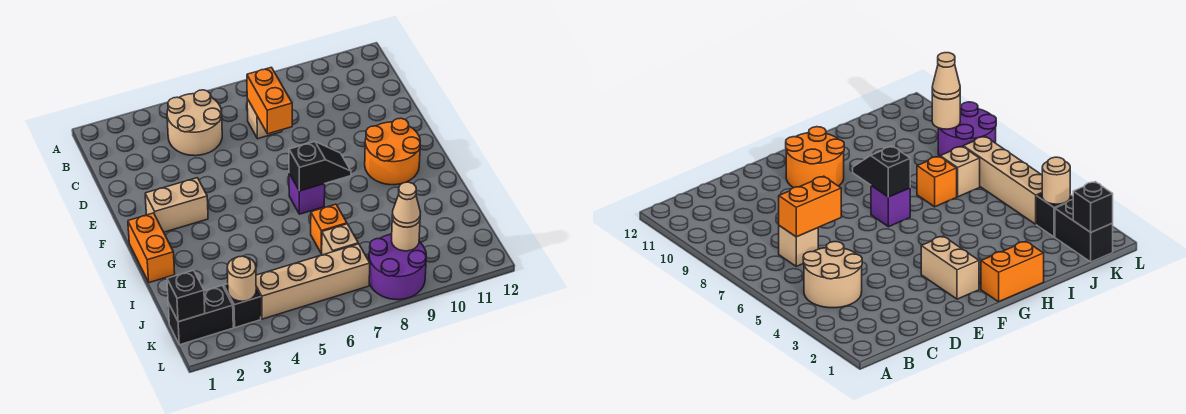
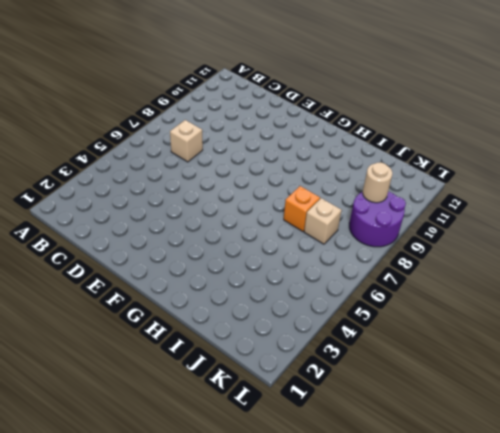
none -> tan 2x2 round brick [167,90,222,156]
none -> tan 1x2 brick [145,178,208,232]
none -> orange 2x2 round brick [365,118,420,185]

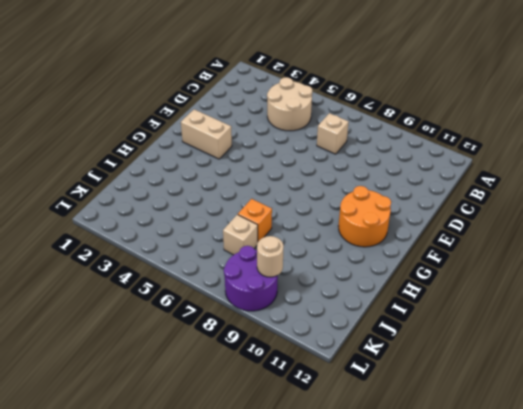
none -> orange 1x2 brick [128,213,175,283]
none -> purple 1x1 brick [289,174,325,214]
none -> black 1x2 brick [168,286,233,345]

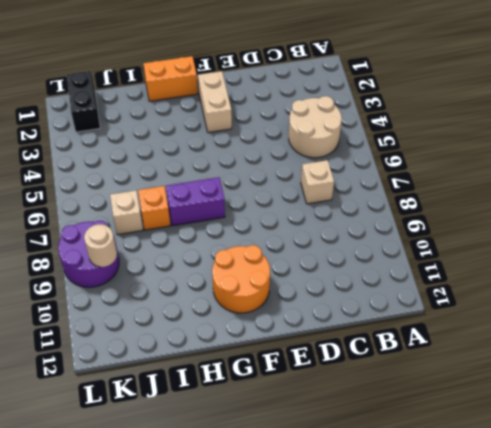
purple 1x2 brick [166,177,225,226] -> purple 1x1 brick [289,174,325,214]
none -> black 1x1 brick [224,284,261,328]
none -> tan 1x4 brick [256,244,370,319]
none -> orange 1x2 brick [247,67,292,134]

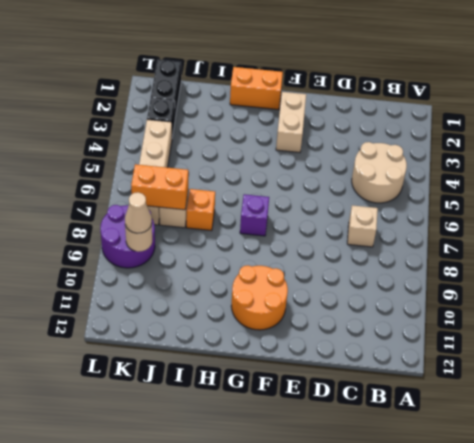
orange 1x2 brick [131,164,188,210] -> orange 1x2 brick moved to [247,67,292,134]
none -> black 1x2 slope [289,142,351,191]
none -> black 1x1 brick [167,270,205,322]
none -> tan 1x1 round brick [227,256,256,301]

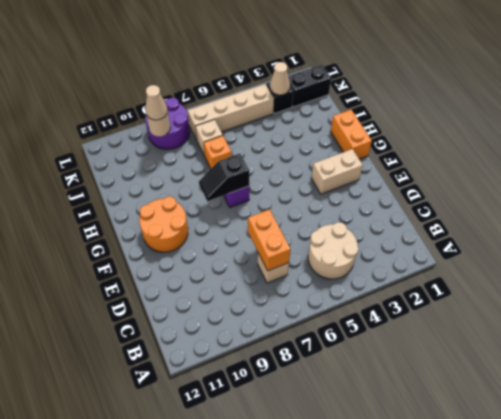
tan 1x1 cone [270,62,290,95] -> tan 1x1 round brick [227,256,256,301]
none -> black 1x1 brick [167,270,205,322]

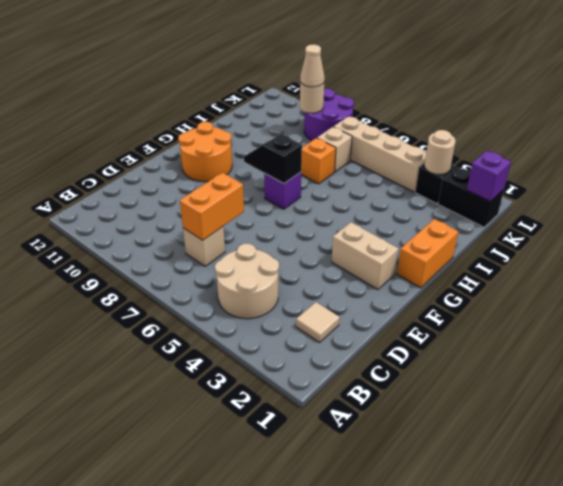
tan 1x1 tile [296,302,340,342] -> none
purple 1x1 brick [467,151,511,201] -> black 1x1 brick [167,270,205,322]

